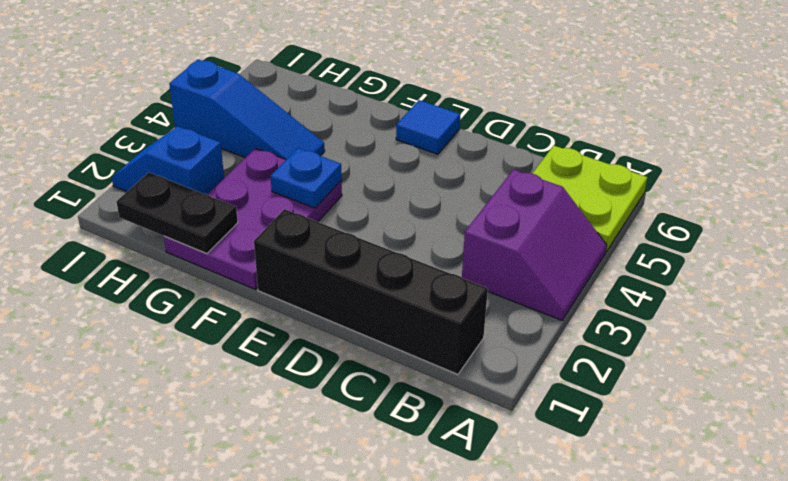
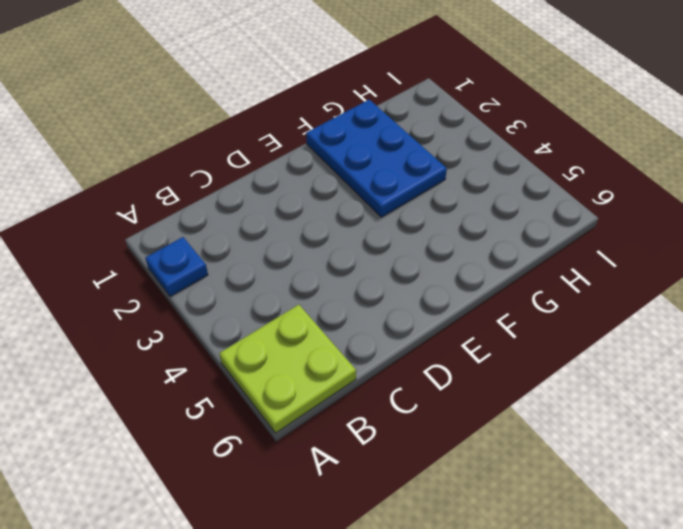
blue 1x1 plate [145,237,208,296] -> blue 1x1 plate moved to [271,148,342,208]
blue 2x3 plate [306,100,447,217] -> purple 2x3 plate [164,148,342,290]
none -> purple 2x2 slope [462,170,607,320]
none -> black 1x4 brick [254,209,488,374]

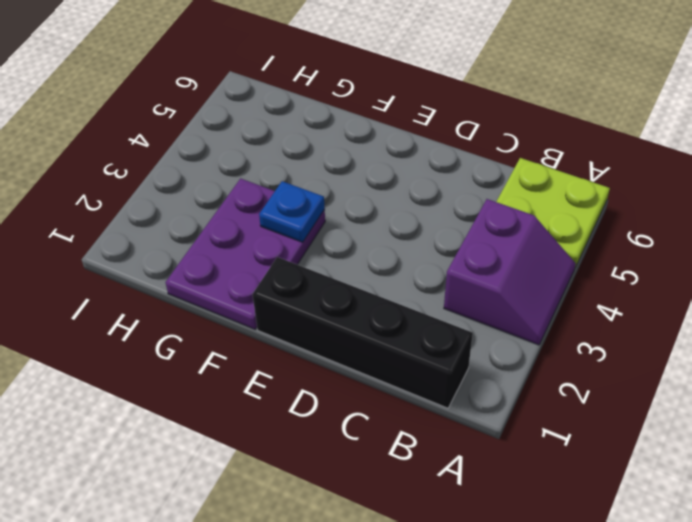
none -> blue 1x1 tile [396,100,460,154]
none -> blue 1x3 slope [169,60,325,160]

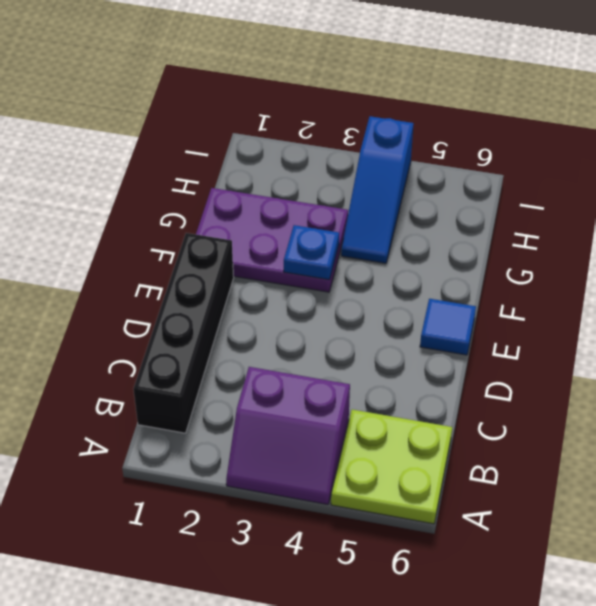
none -> blue 1x2 slope [112,126,224,194]
none -> black 1x2 plate [116,172,238,254]

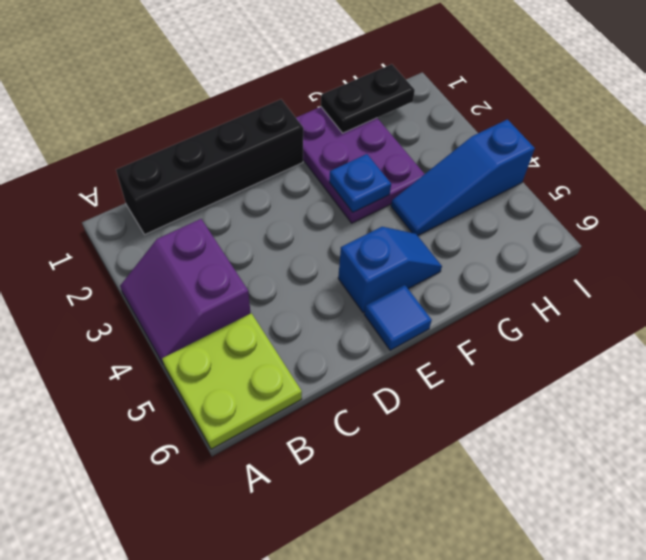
blue 1x2 slope [338,227,442,313] -> blue 1x2 slope moved to [112,126,224,194]

